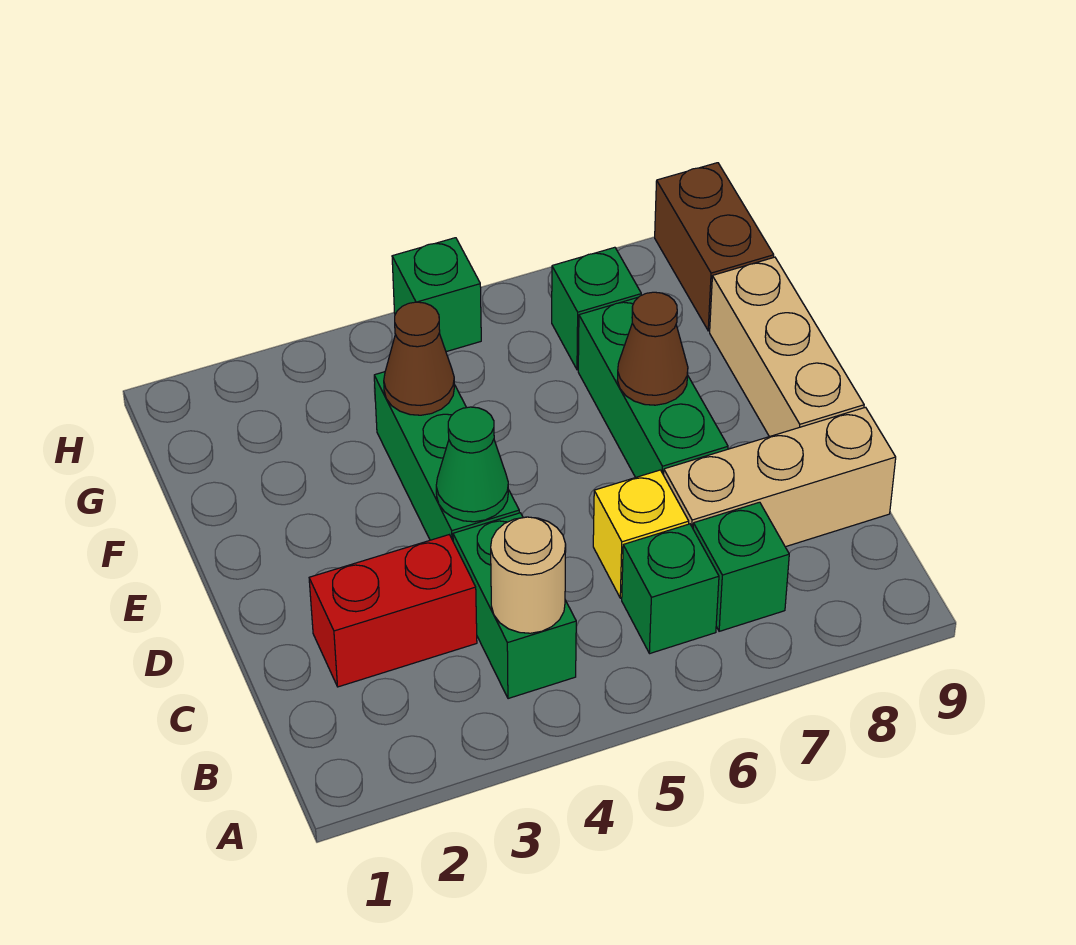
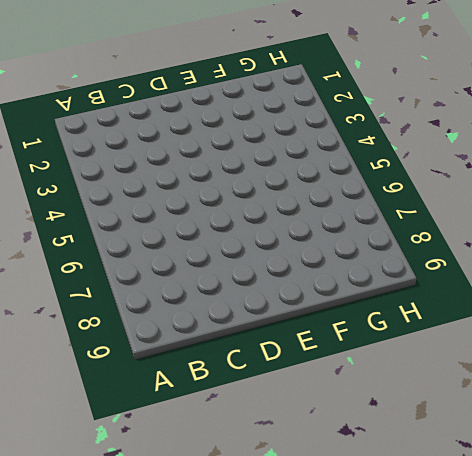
none -> green 1x2 brick [453,513,576,699]
none -> green 1x1 brick [622,524,719,654]
none -> green 1x1 brick [693,502,789,631]

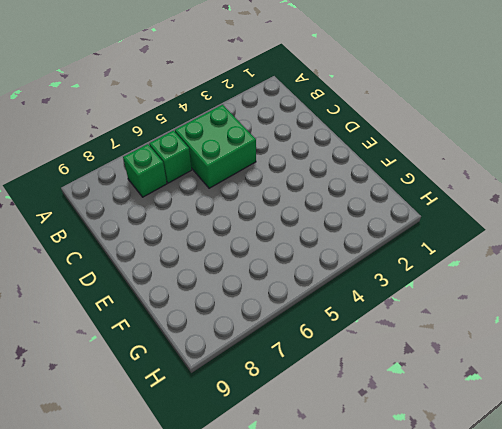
green 2x2 brick [175,105,256,188] -> green 1x2 brick [453,513,576,699]
none -> red 1x2 brick [309,535,477,687]
none -> yellow 1x1 brick [593,470,689,598]
none -> tan 1x3 brick [664,407,896,547]

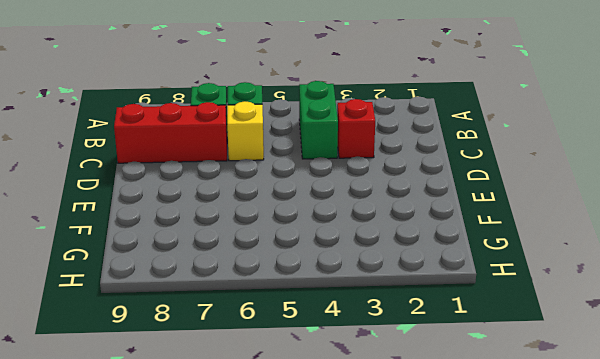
red 1x1 brick [337,99,375,158] -> red 1x2 brick [309,535,477,687]
red 1x3 brick [114,102,227,163] -> tan 1x3 brick [664,407,896,547]
none -> green 1x3 brick [374,372,519,540]
none -> green 1x3 brick [578,298,728,477]
none -> tan 1x3 brick [710,257,864,437]

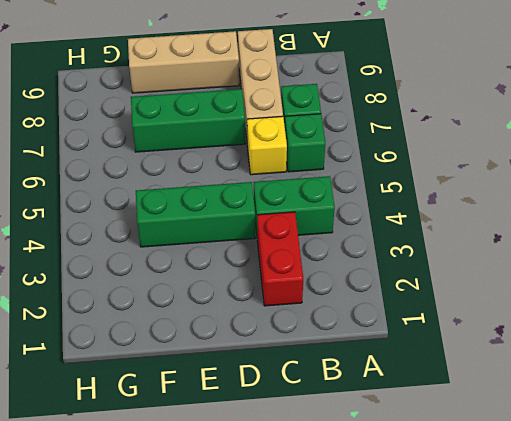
none -> green 1x1 brick [552,247,641,370]
none -> brown 1x2 brick [655,163,774,331]
none -> green 1x1 brick [392,238,481,352]

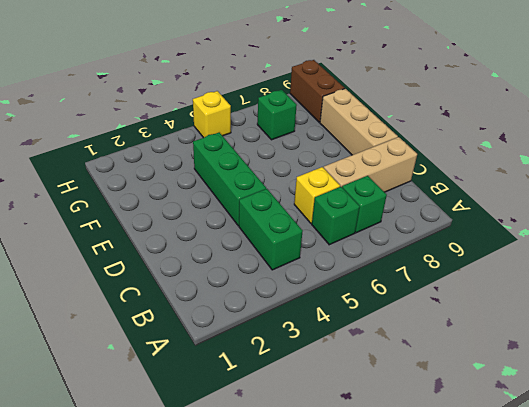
yellow 1x1 brick [193,91,231,138] -> green 1x1 brick [392,238,481,352]
none -> red 1x2 brick [309,535,477,687]
none -> green 1x3 brick [578,298,728,477]
none -> tan 1x1 round brick [491,517,566,633]

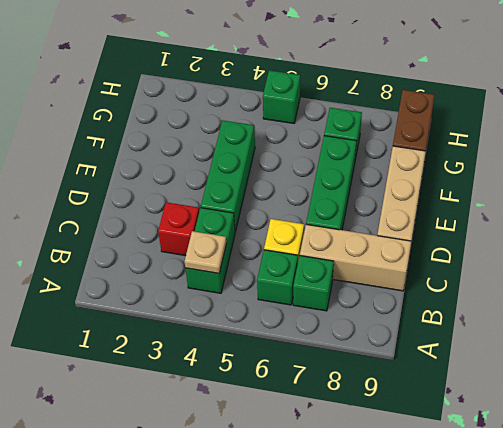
tan 1x1 plate [184,231,226,273] -> tan 1x1 round brick [491,517,566,633]
red 1x1 brick [158,202,199,256] -> red 1x2 brick [309,535,477,687]
none -> green 1x1 cone [436,407,508,522]
none -> brown 1x1 cone [617,292,688,405]
none -> brown 1x1 cone [384,302,454,415]

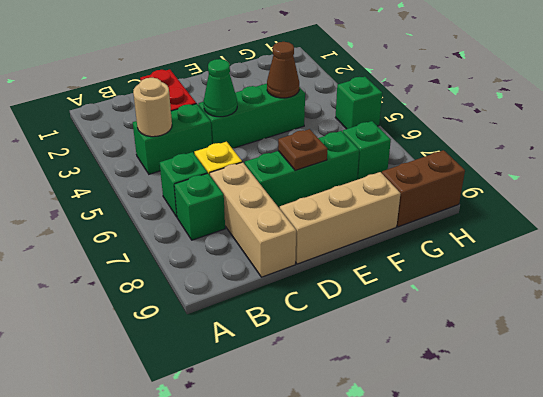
brown 1x1 plate [278,129,327,171] -> brown 1x1 cone [617,292,688,405]

